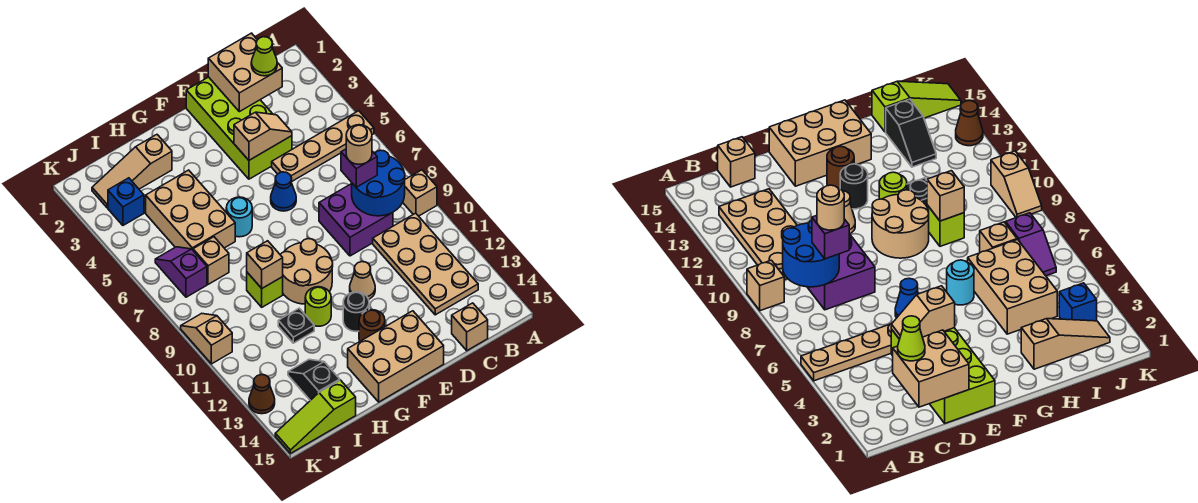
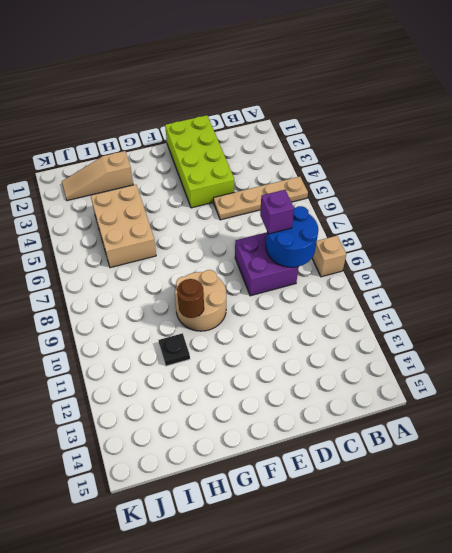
brown 1x1 round brick [177,279,204,318] -> brown 1x1 round brick moved to [359,310,385,341]
none -> tan 2x4 plate [373,213,478,315]
none -> tan 1x1 brick [452,303,488,351]
none -> blue 1x1 cone [271,172,296,211]
none -> tan 1x1 cone [350,262,375,299]

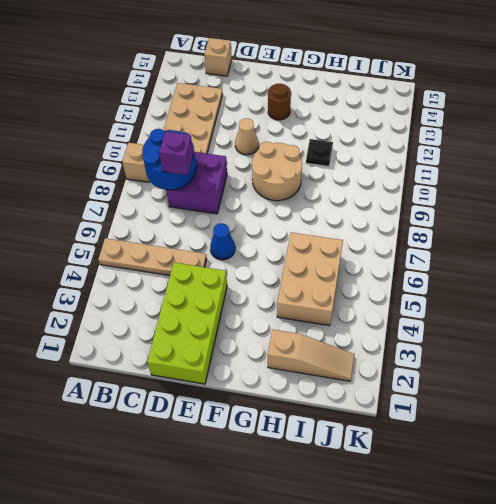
none -> tan 2x3 brick [348,311,444,402]
none -> black 1x1 round brick [343,292,369,332]
none -> cyan 1x1 round brick [226,197,252,237]
none -> lime 1x1 round brick [305,287,331,326]

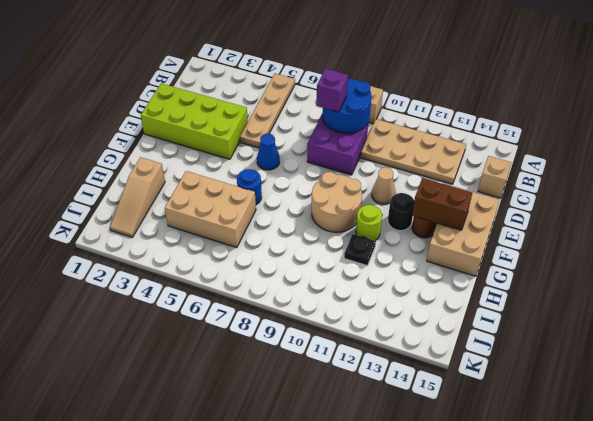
brown 1x2 brick [412,178,472,230] -> none
blue 1x1 round brick [237,169,262,205] -> cyan 1x1 round brick [226,197,252,237]
none -> lime 1x1 brick [247,273,283,307]
none -> tan 1x1 brick [193,237,229,284]
none -> black 1x2 slope [288,359,340,400]
none -> lime 1x3 slope [275,380,356,453]

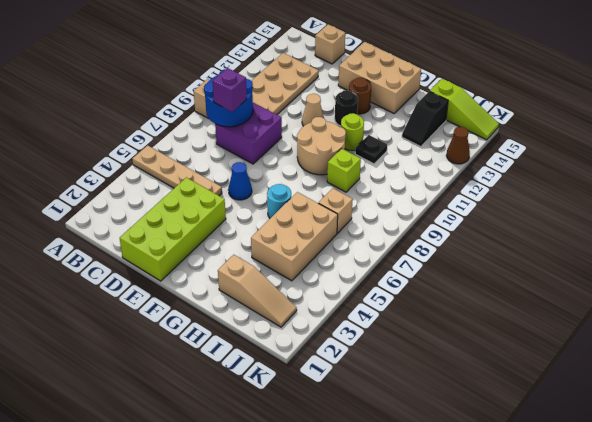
none -> blue 1x1 brick [108,178,144,225]
none -> purple 1x2 slope [155,247,207,297]
none -> tan 1x2 slope [181,313,232,364]
none -> tan 2x2 brick [208,33,282,112]

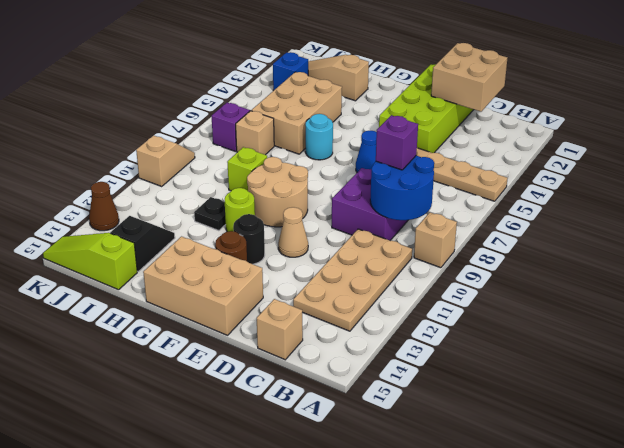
none -> tan 1x2 slope [234,112,292,160]
none -> tan 1x1 brick [247,241,283,288]
none -> lime 1x1 cone [251,37,277,76]
none -> tan 1x1 round brick [346,125,372,164]

